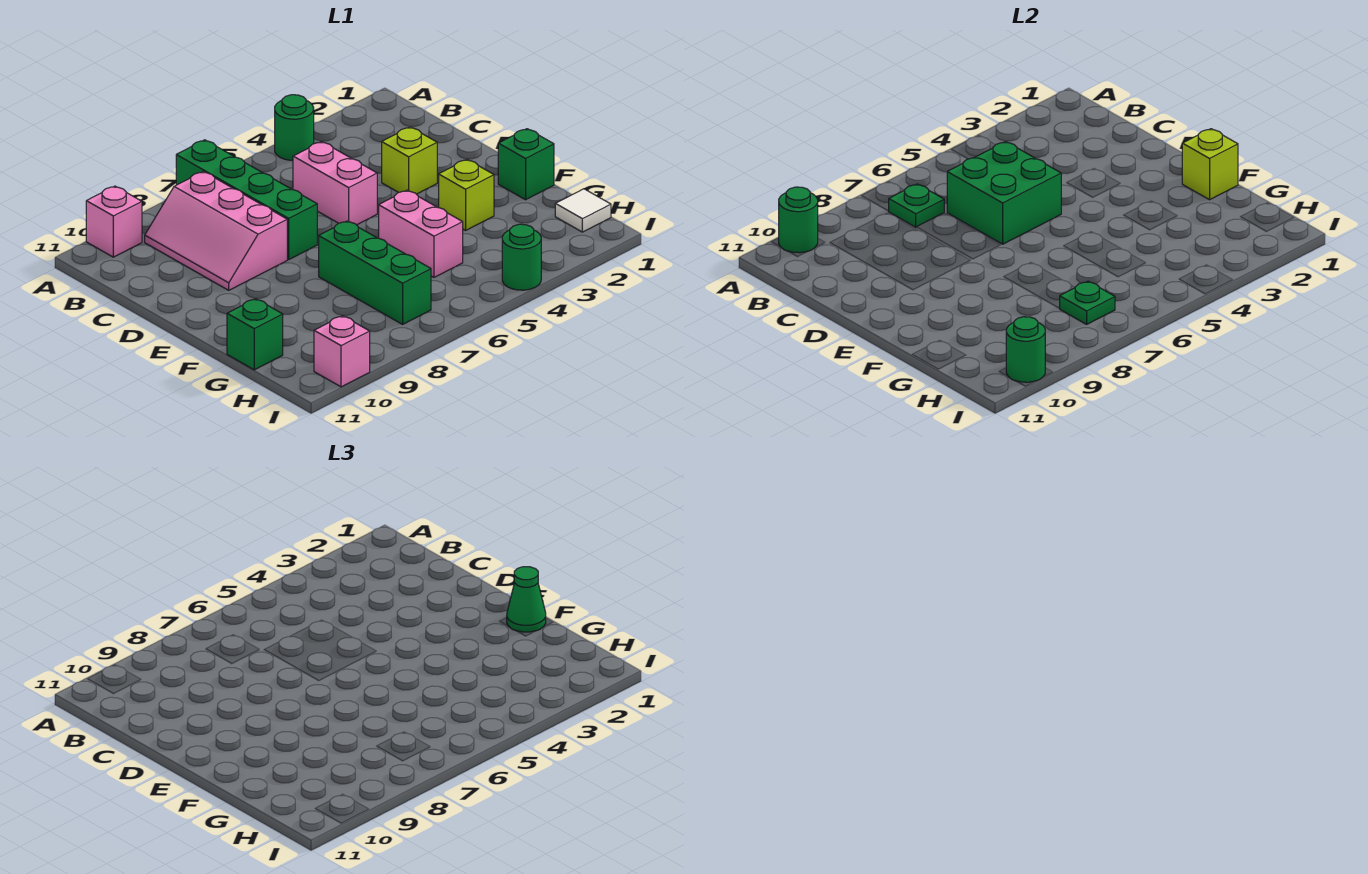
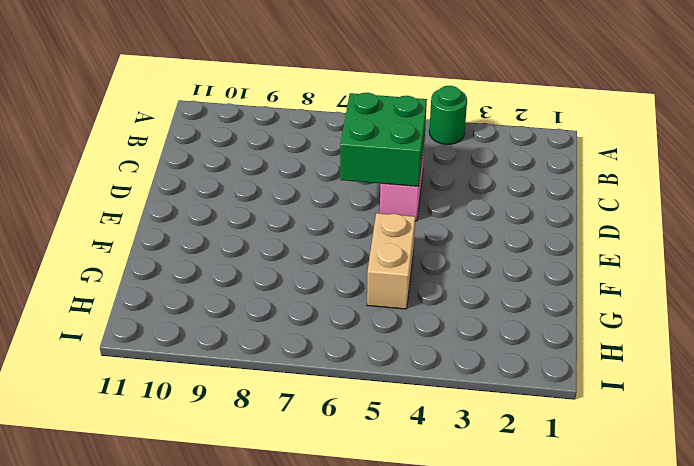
tan 1x2 brick [367,213,415,309] -> pink 1x2 brick [379,190,463,277]
none -> green 1x4 brick [176,140,317,259]
none -> pink 1x1 brick [86,186,142,257]
none -> pink 2x3 slope [145,172,287,290]

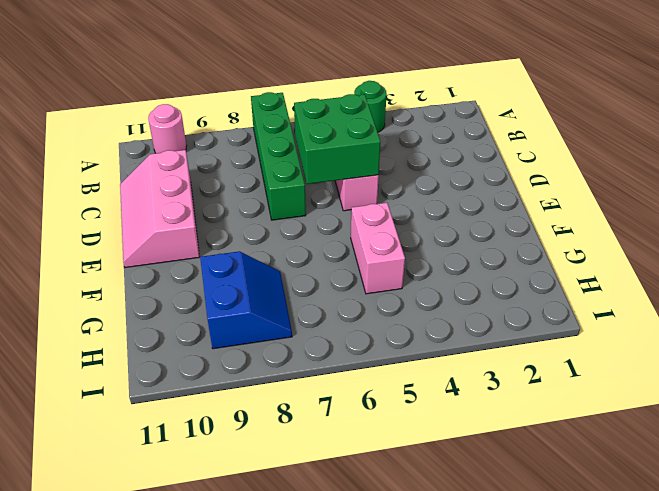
pink 1x1 round brick [148,104,187,153] -> pink 1x1 brick [86,186,142,257]
pink 2x3 slope [120,150,199,268] -> pink 2x3 slope moved to [145,172,287,290]
blue 2x2 slope [200,251,292,349] -> none
none -> lime 1x1 brick [382,127,437,194]
none -> green 1x1 brick [498,129,554,200]
none -> lime 1x1 brick [439,160,494,230]

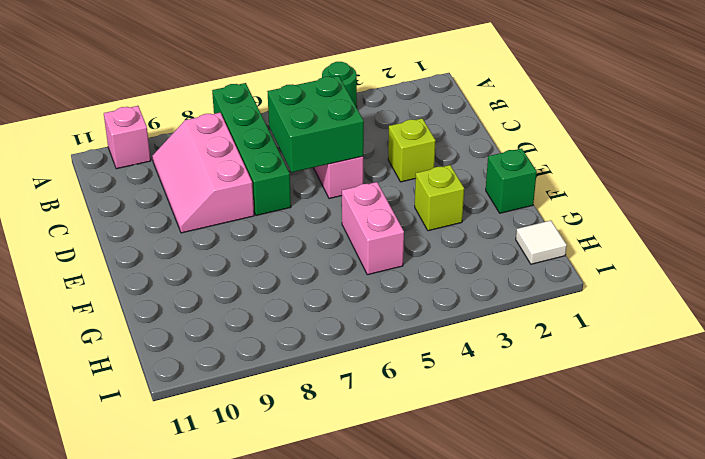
none -> green 1x3 brick [319,221,431,324]
none -> green 1x1 brick [227,299,283,370]
none -> green 1x1 round brick [502,224,541,290]

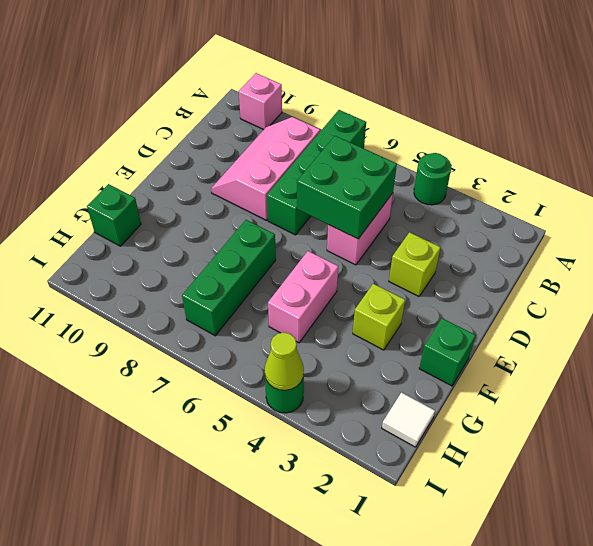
lime 1x1 cone [265,332,304,390] -> none
none -> pink 1x1 brick [314,316,370,387]
none -> green 1x1 round brick [779,187,818,253]
none -> green 1x1 plate [889,184,944,227]

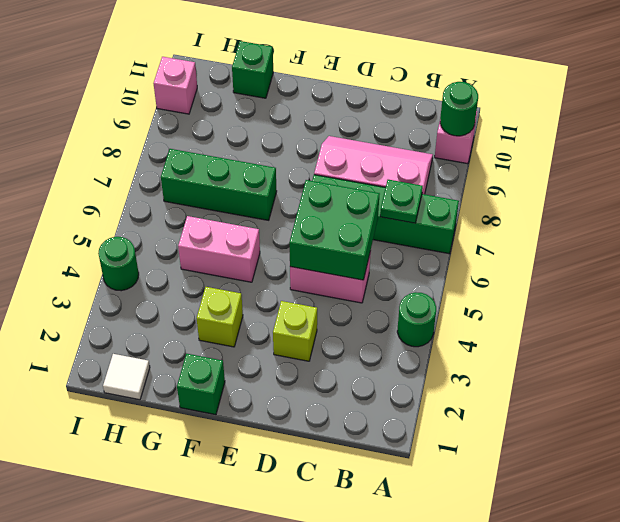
none -> lime 1x1 brick [1182,129,1238,200]
none -> green 1x1 plate [1060,281,1115,324]
none -> green 1x1 round brick [1006,317,1045,382]

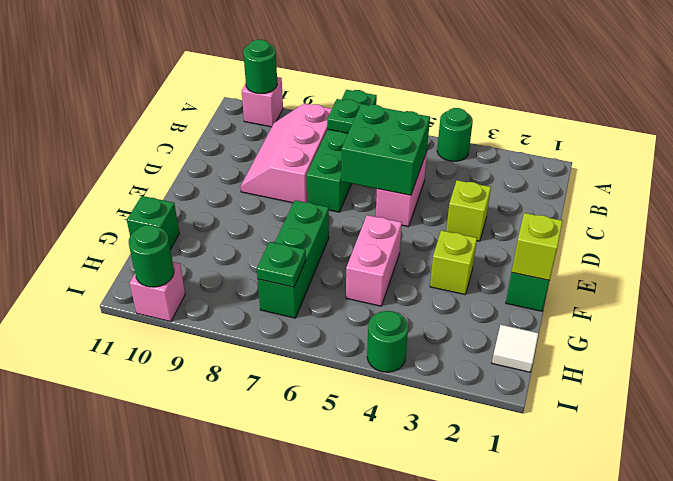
none -> green 1x1 cone [507,567,546,632]

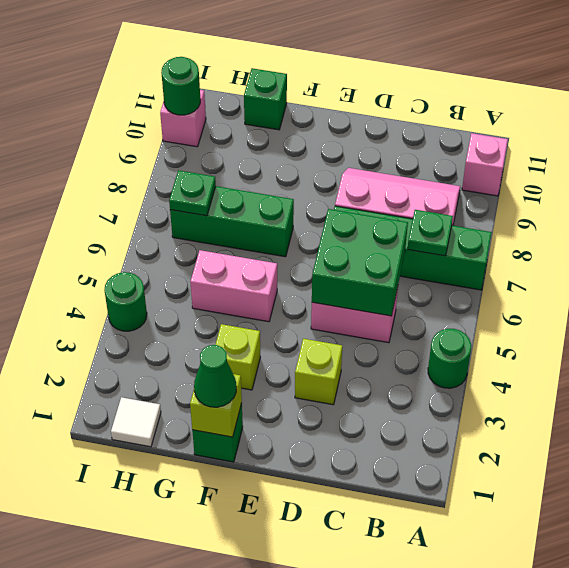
none -> green 1x1 round brick [779,187,818,253]

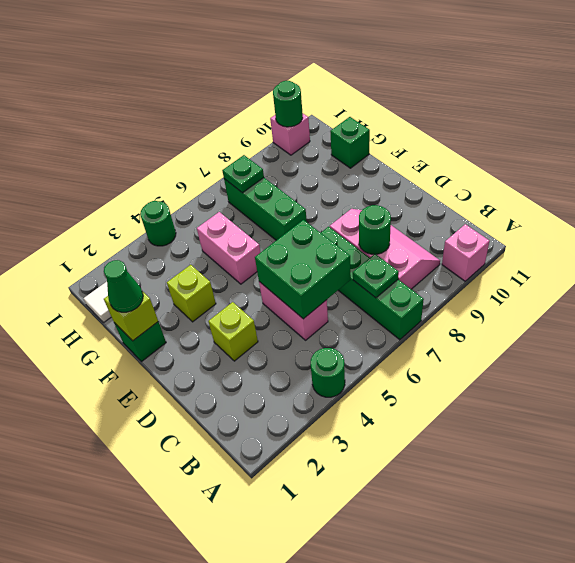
green 1x1 round brick [359,205,391,254] -> green 1x1 round brick moved to [779,187,818,253]

